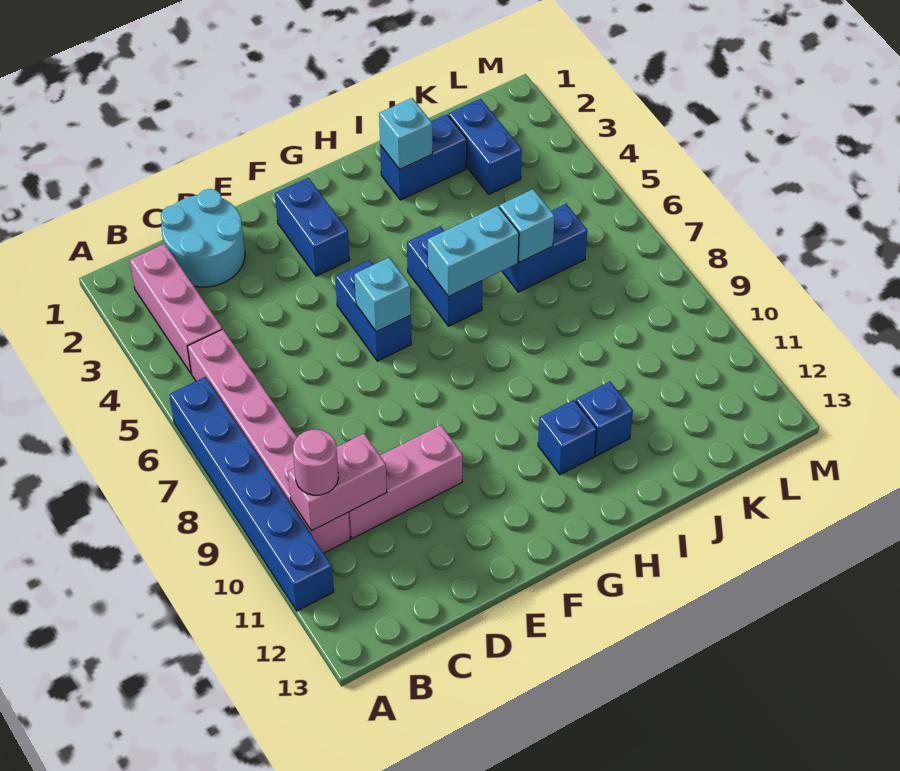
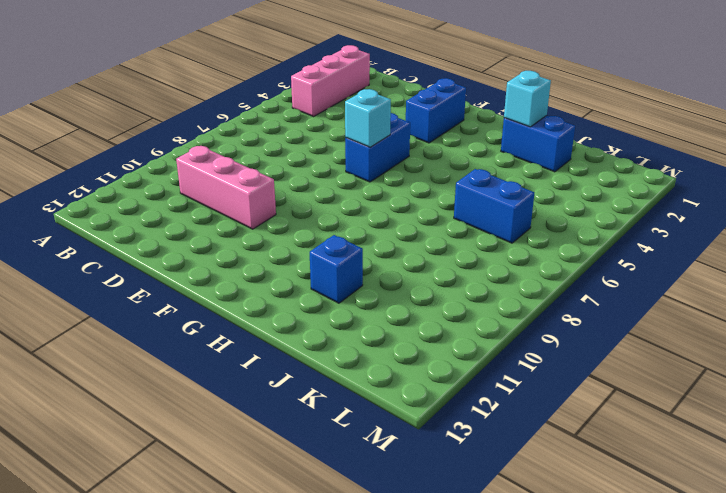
none -> blue 1x6 brick [169,377,334,611]
none -> pink 1x6 brick [188,329,350,553]
none -> cyan 2x2 round brick [161,189,245,287]

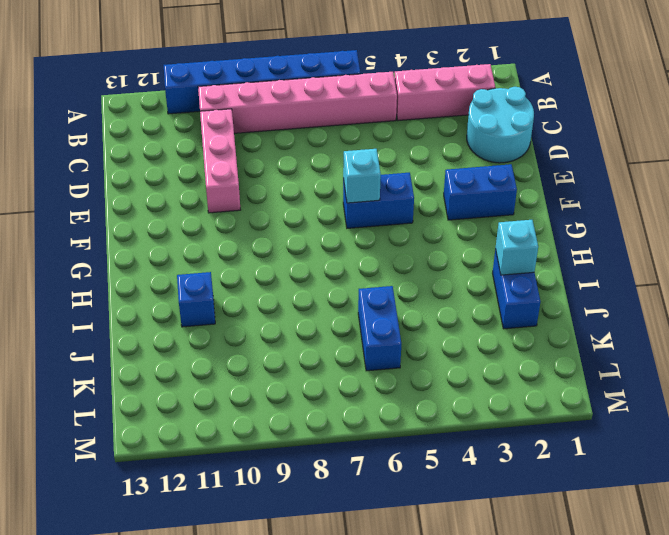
none -> blue 1x2 brick [407,226,483,326]
none -> blue 1x1 brick [538,400,597,475]
none -> blue 1x2 brick [449,99,522,194]

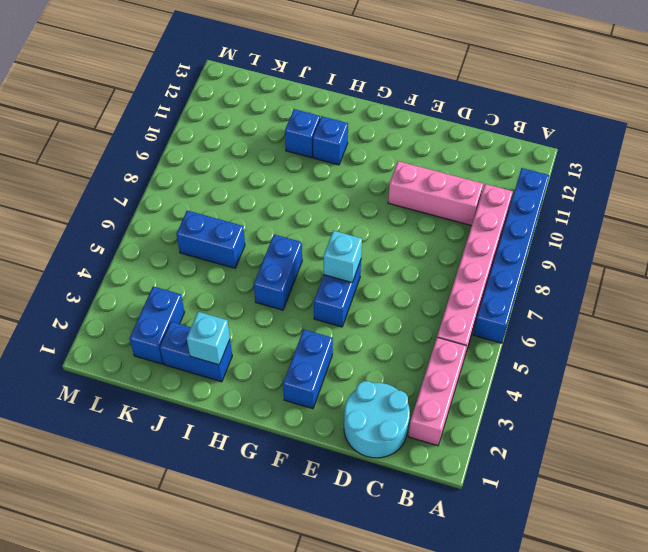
none -> pink 1x2 brick [288,434,387,531]
none -> cyan 1x2 brick [428,206,519,297]
none -> cyan 1x1 brick [499,189,555,262]

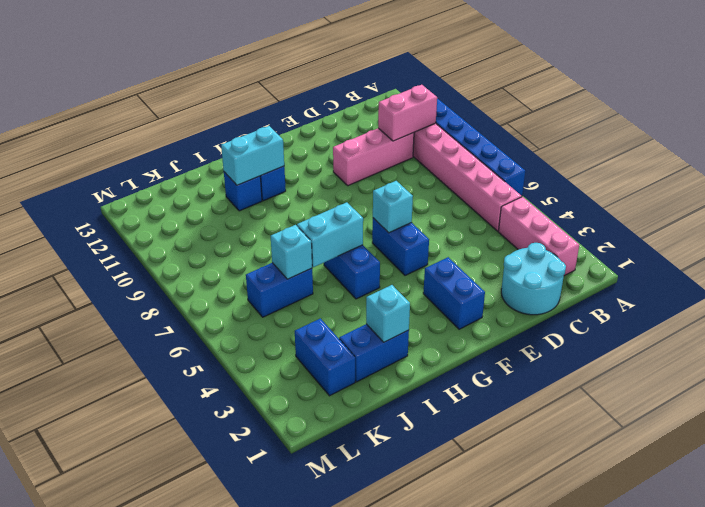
cyan 1x2 brick [221,126,284,185] -> none
none -> pink 1x1 round brick [293,429,338,495]

